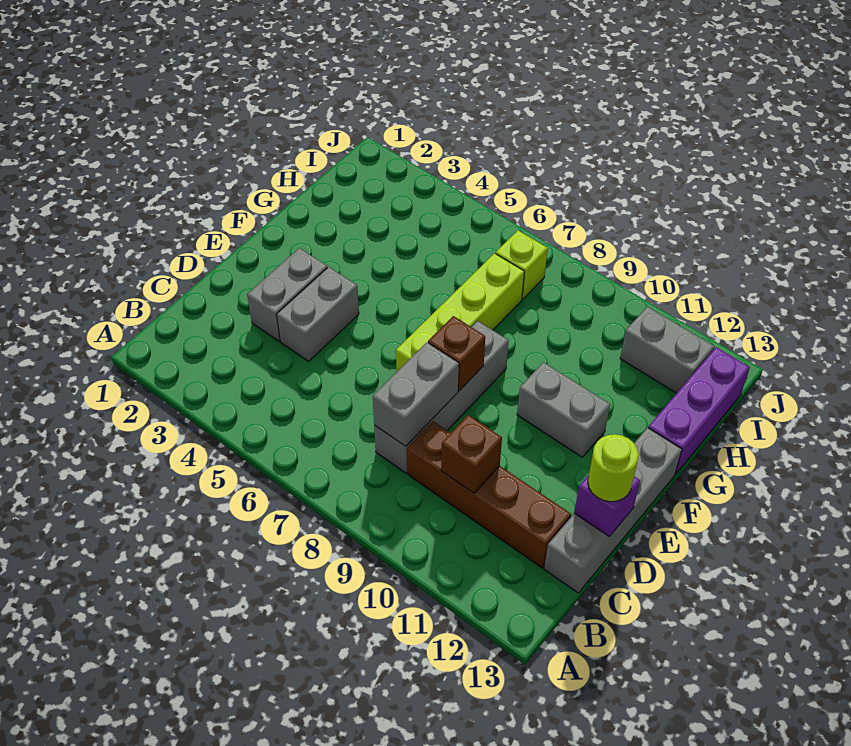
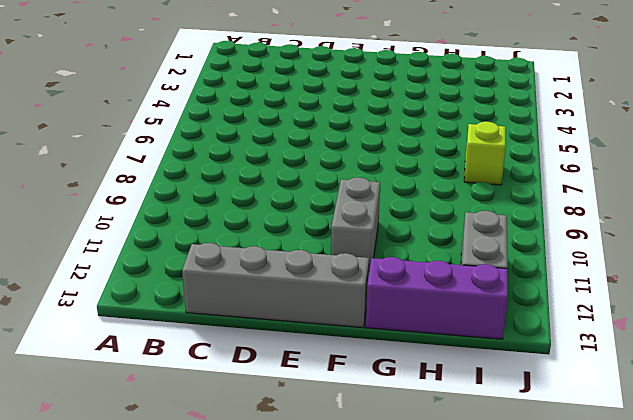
none -> grey 1x4 brick [374,321,508,473]
none -> brown 1x4 brick [407,421,571,568]
none -> grey 1x2 brick [247,248,327,341]

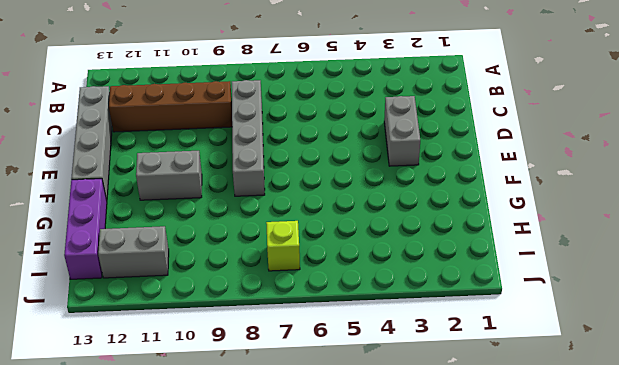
none -> grey 1x2 brick [277,267,359,361]
none -> lime 1x4 brick [396,253,524,371]
none -> grey 1x2 brick [373,342,459,446]

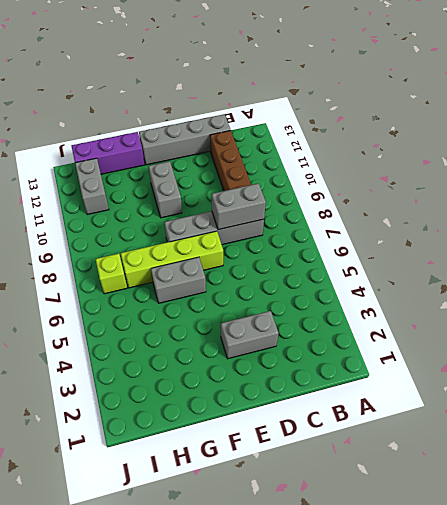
grey 1x2 brick [151,257,206,303] -> grey 1x2 brick moved to [277,267,359,361]
none -> brown 1x1 brick [441,415,502,493]
none -> purple 1x1 brick [574,475,640,537]
none -> brown 1x1 brick [428,316,485,391]

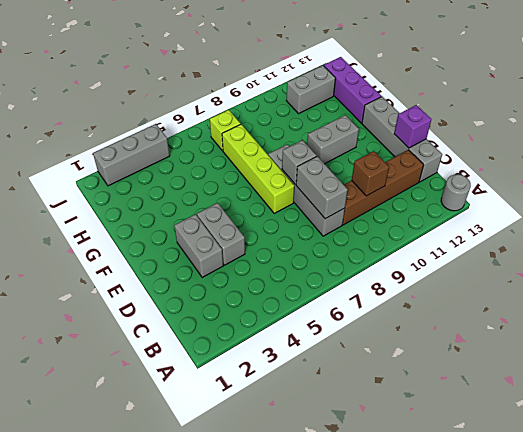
grey 1x1 round brick [441,174,471,211] -> none
grey 1x1 brick [282,140,317,185] -> brown 1x1 brick [428,316,485,391]
grey 1x3 brick [93,124,170,186] -> none
none -> lime 1x1 round brick [588,434,639,502]

